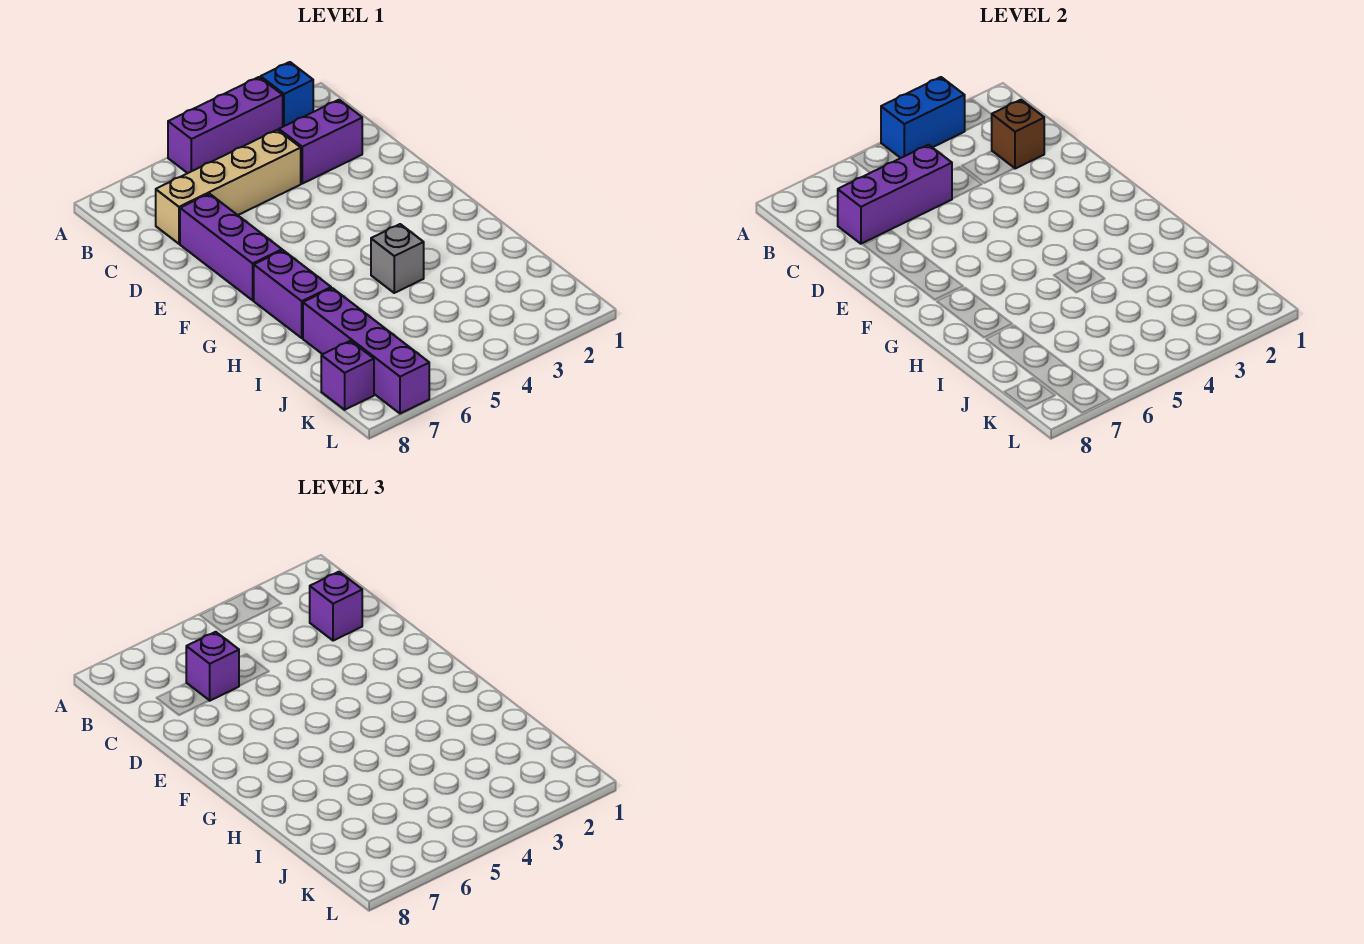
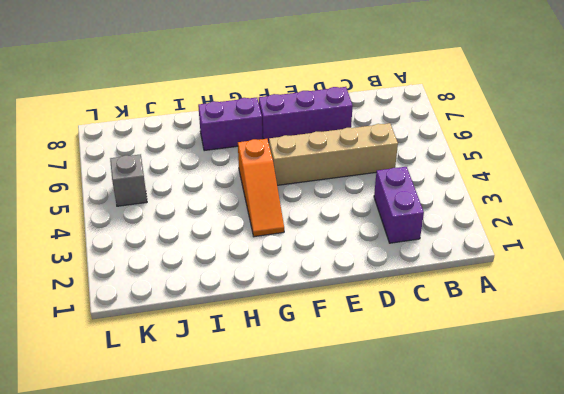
tan 1x4 brick [269,123,398,185] -> tan 1x4 brick turned to [156,130,301,244]
orange 1x3 slope [238,139,284,237] -> none
grey 1x1 brick [110,154,147,206] -> grey 1x1 brick moved to [371,224,424,293]
none -> blue 1x1 brick [261,62,313,127]
none -> purple 1x3 brick [168,77,283,173]
none -> purple 1x4 brick [303,288,429,414]

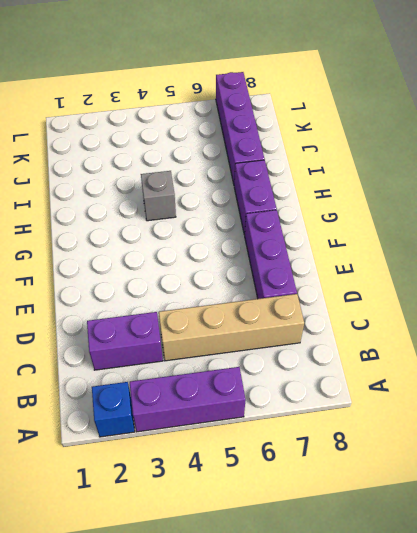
none -> purple 1x1 brick [321,341,374,410]
none -> blue 1x2 brick [881,77,965,158]
none -> brown 1x1 brick [992,100,1044,169]

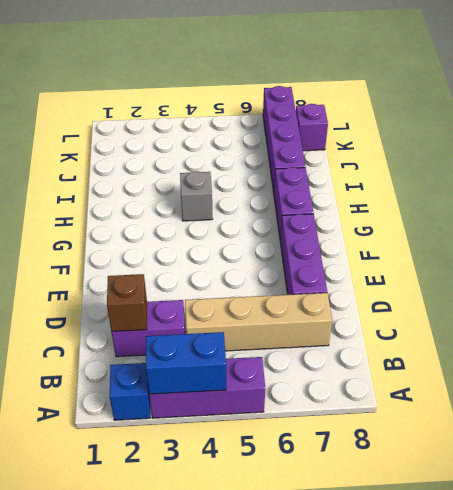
none -> purple 1x3 brick [838,145,952,244]
none -> purple 1x1 brick [310,572,362,641]
none -> purple 1x1 brick [186,632,239,701]

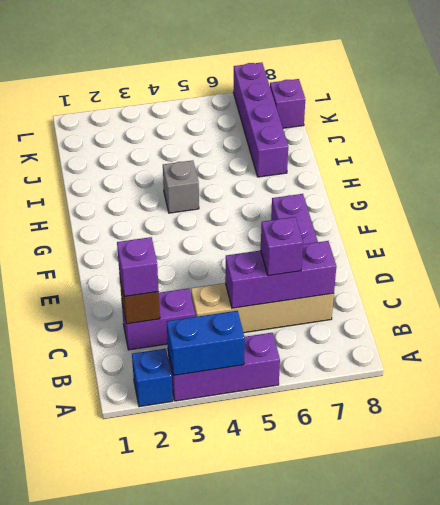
none -> purple 1x2 brick [254,250,331,338]

